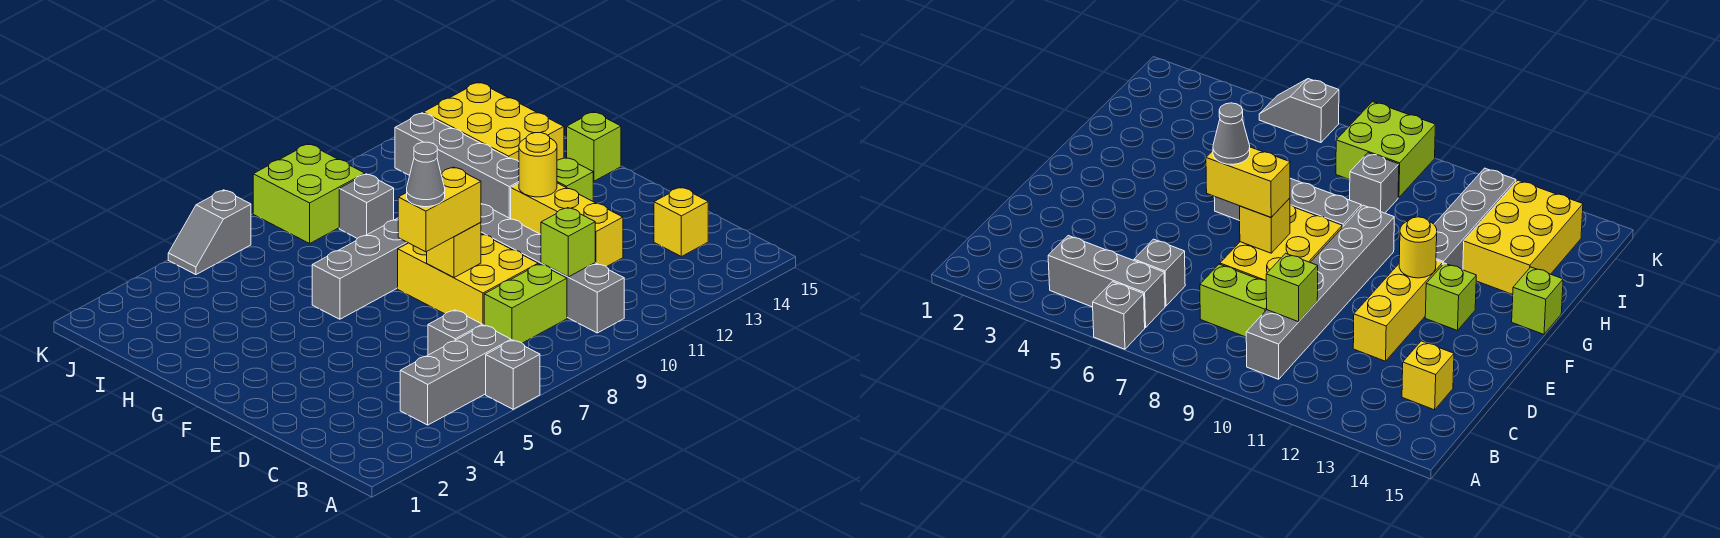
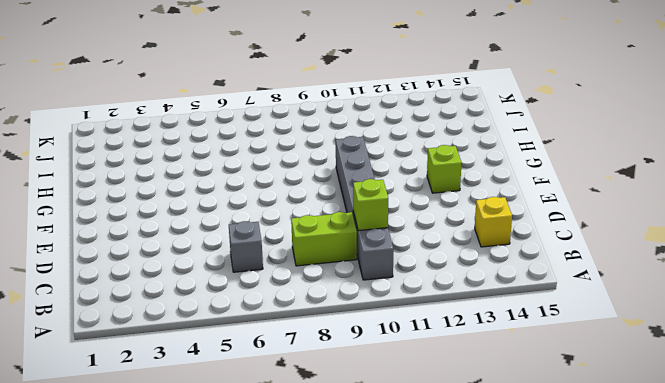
none -> grey 1x1 brick [486,340,540,409]
none -> grey 1x3 brick [400,325,511,425]
none -> yellow 2x3 brick [398,234,538,325]

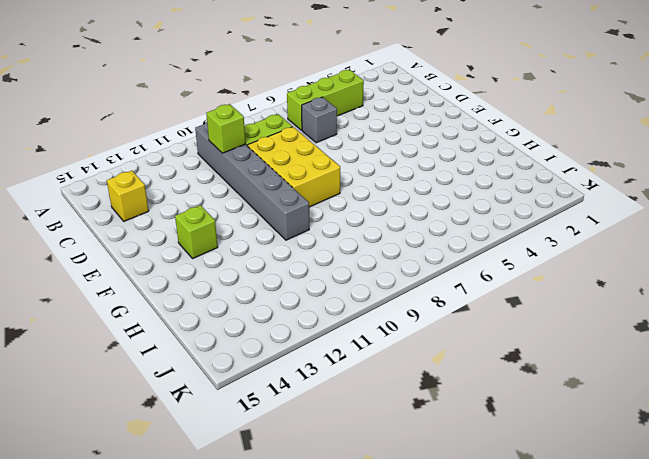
lime 1x3 brick [287,70,364,130] -> grey 1x3 brick [400,325,511,425]
none -> grey 1x1 brick [486,340,540,409]
none -> yellow 1x3 brick [511,183,623,267]
none -> grey 1x4 brick [312,218,408,319]

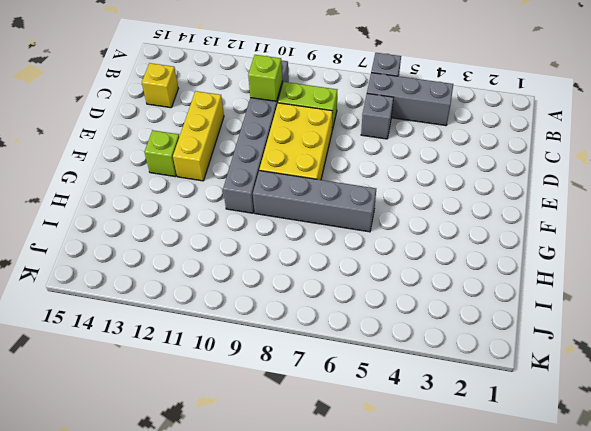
none -> grey 1x4 brick [395,113,519,219]
none -> lime 1x1 brick [567,112,621,181]
none -> yellow 2x3 brick [423,82,564,161]

